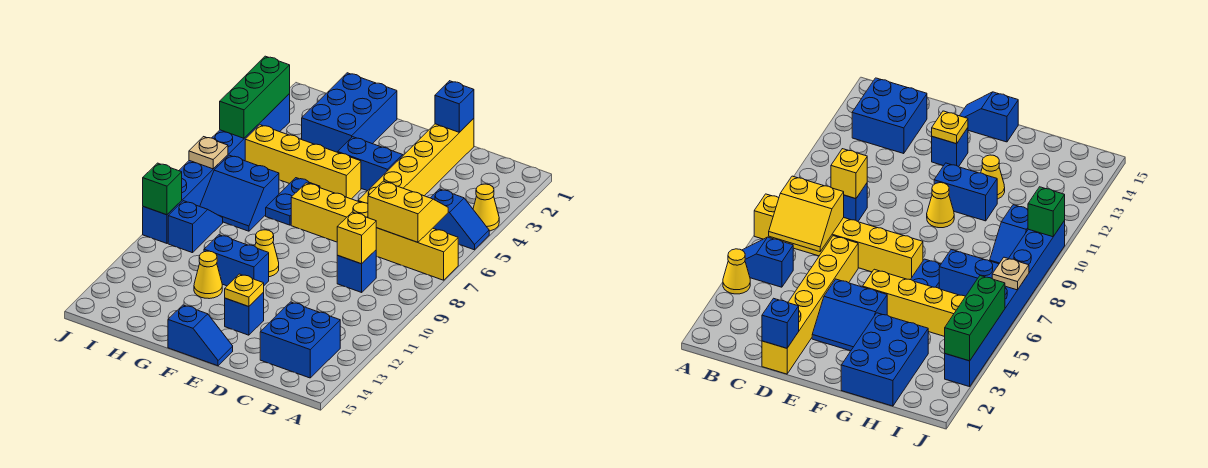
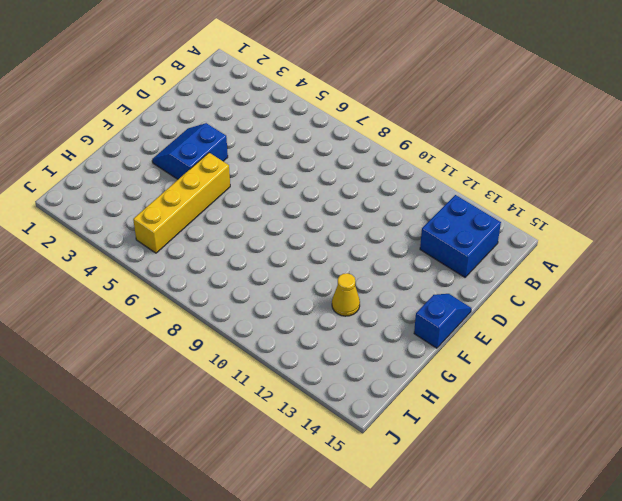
none -> yellow 1x1 cone [473,184,499,231]
none -> blue 1x2 slope [431,189,489,250]
none -> yellow 1x6 brick [291,183,458,280]

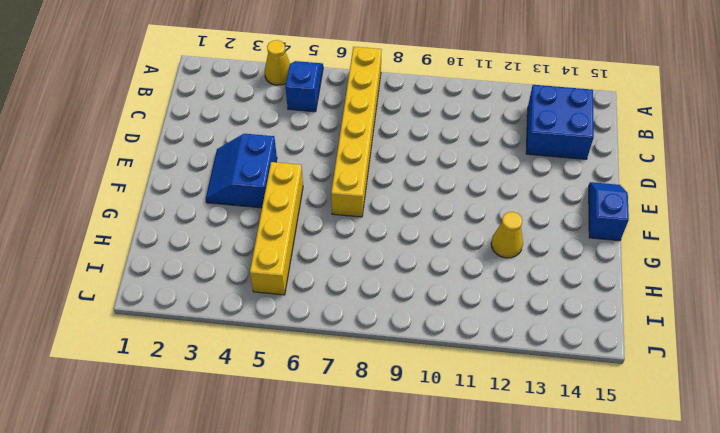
none -> blue 1x1 brick [337,250,376,292]
none -> yellow 1x6 brick [358,118,474,204]
none -> blue 1x1 brick [225,293,264,335]

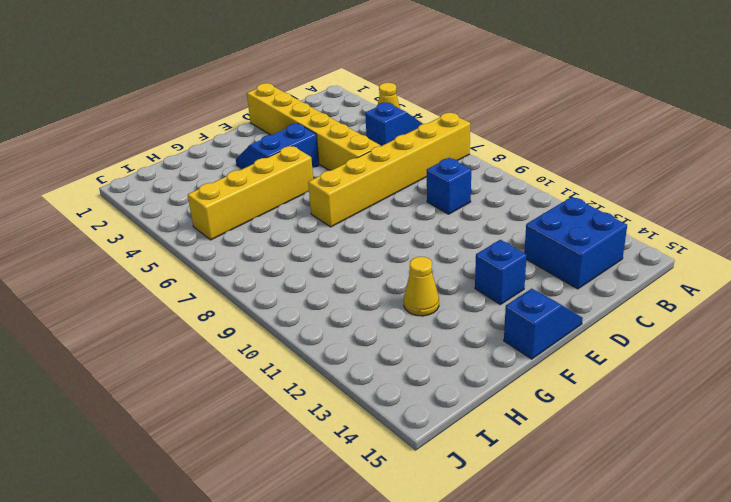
none -> yellow 1x1 cone [255,230,279,277]
none -> blue 1x2 brick [204,235,269,286]
none -> blue 2x3 brick [302,73,397,152]

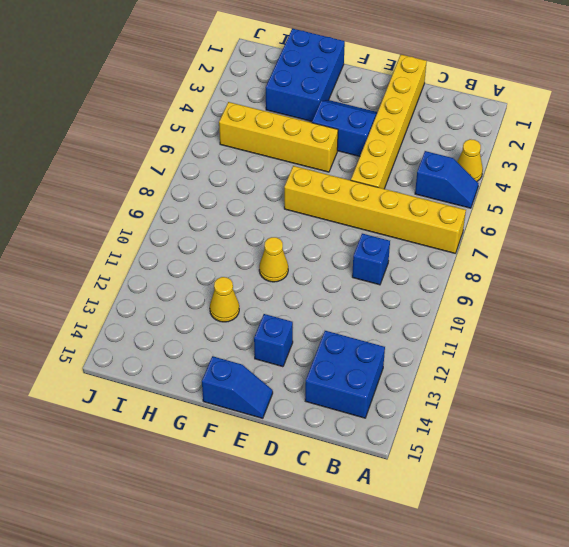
none -> blue 1x2 brick [204,235,269,286]
none -> blue 1x2 plate [266,178,320,225]
none -> blue 2x2 slope [200,155,279,231]

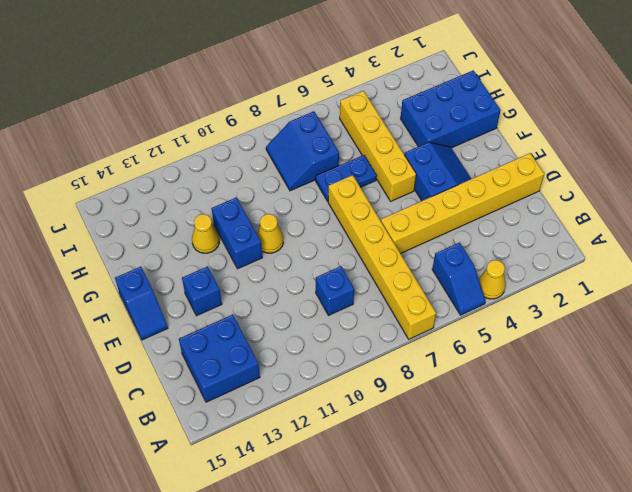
none -> blue 1x2 slope [168,201,223,253]
none -> blue 1x8 brick [143,94,290,243]
none -> yellow 2x2 slope [368,181,448,242]

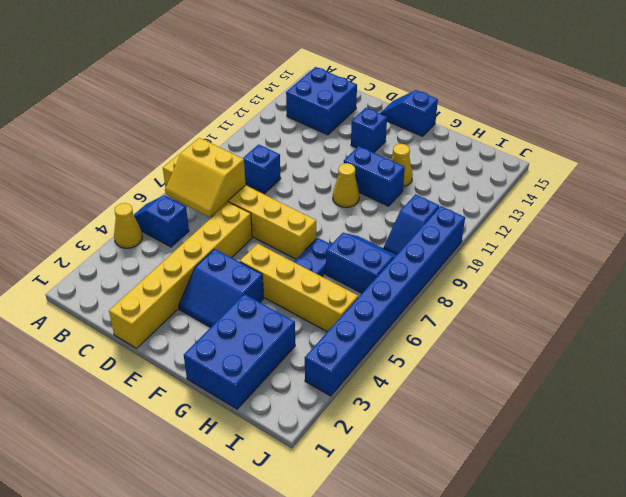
none -> yellow 1x1 brick [337,212,376,264]
none -> blue 1x1 brick [435,81,474,132]
none -> yellow 1x1 plate [225,274,264,307]

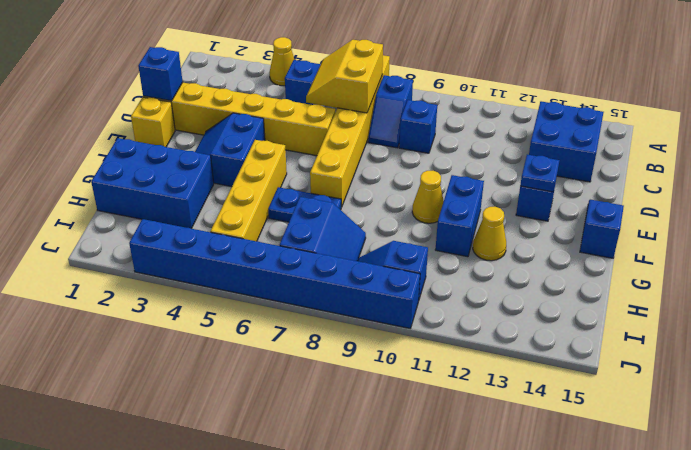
blue 1x2 slope [368,75,413,148] -> none
yellow 1x1 brick [131,97,175,147] -> yellow 1x1 brick moved to [337,212,376,264]
blue 1x1 plate [520,155,560,192] -> yellow 1x1 plate [225,274,264,307]
none -> green 1x3 brick [220,56,290,138]
none -> tan 1x1 plate [189,137,228,169]
none -> green 1x1 brick [143,163,182,215]

